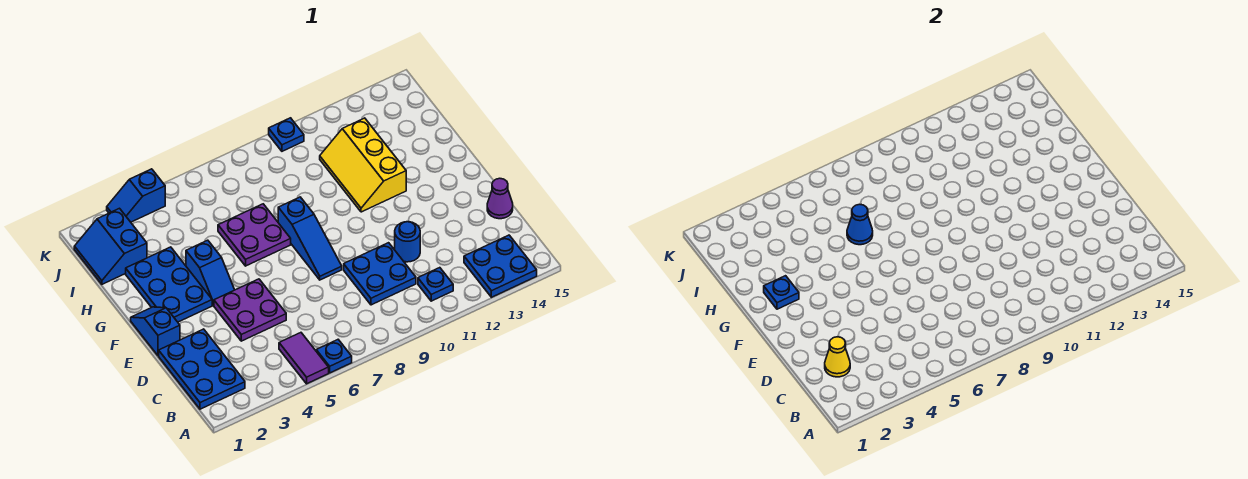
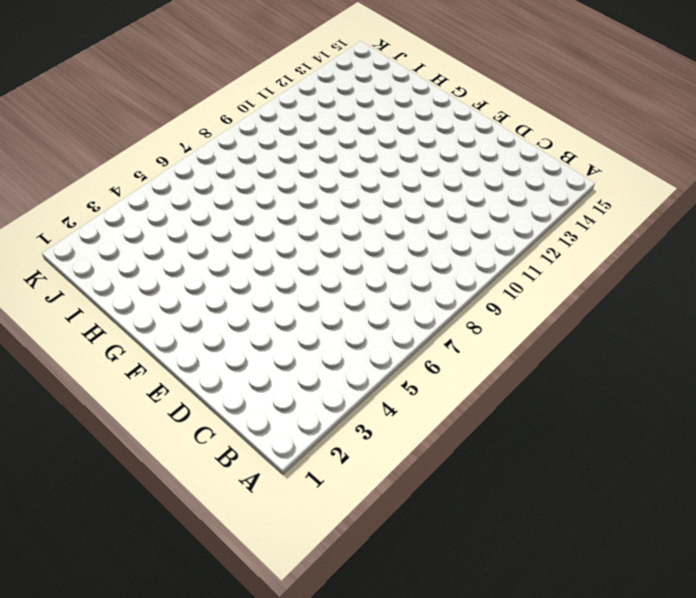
none -> purple 1x2 tile [279,333,329,384]
none -> blue 1x1 plate [316,340,352,373]
none -> blue 2x2 plate [464,235,537,297]

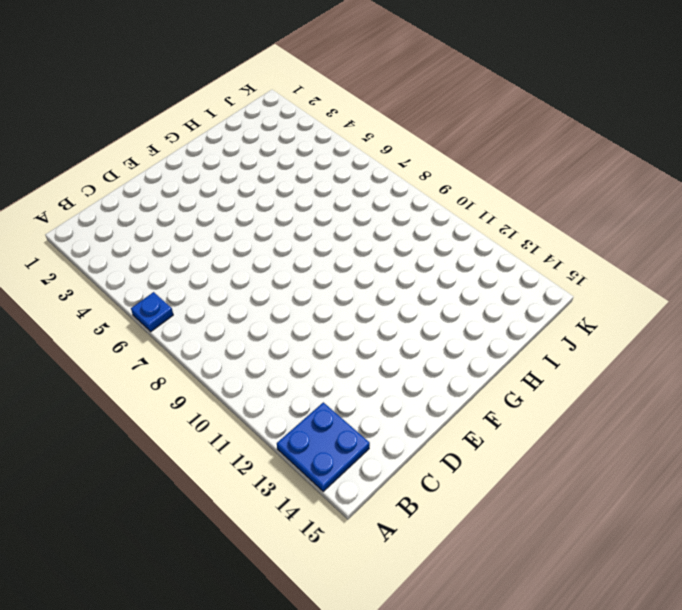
none -> purple 1x2 tile [279,333,329,384]
none -> blue 2x3 plate [159,329,245,409]
none -> blue 1x1 plate [418,268,453,301]

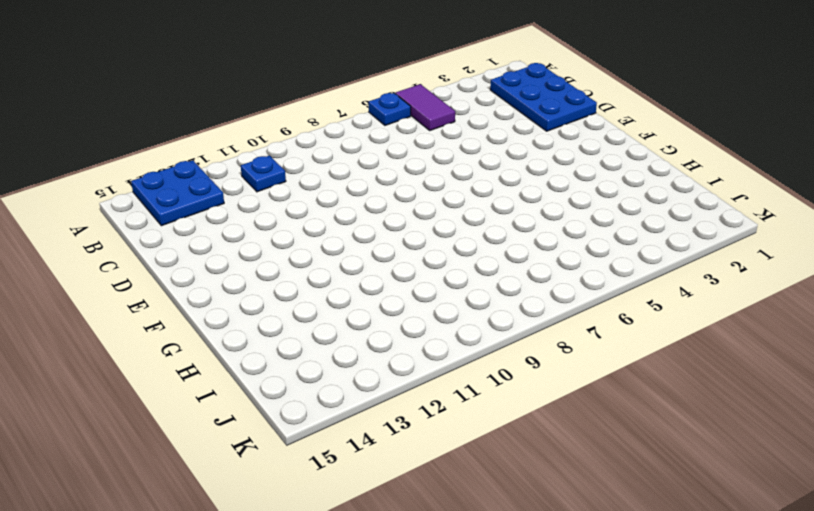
none -> blue 2x2 plate [344,243,416,305]
none -> purple 2x2 plate [214,279,286,341]
none -> blue 1x1 round brick [395,222,420,262]

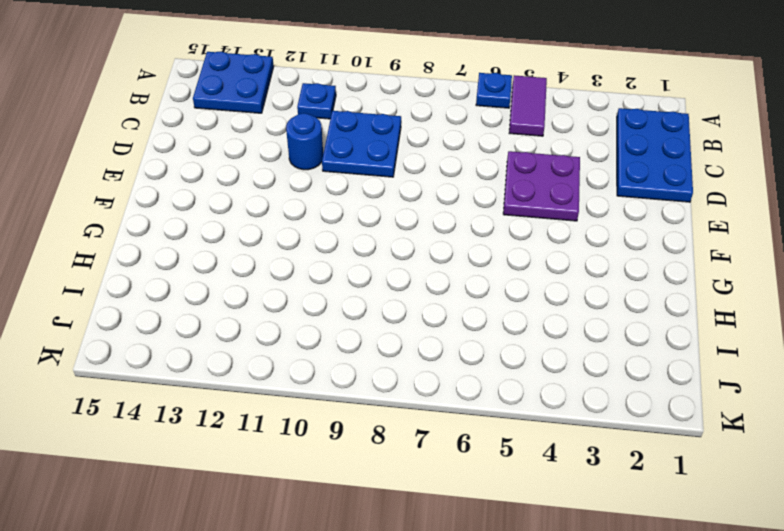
none -> purple 1x1 cone [487,178,513,219]
none -> blue 1x2 slope [131,307,180,356]
none -> blue 1x3 slope [278,197,342,280]

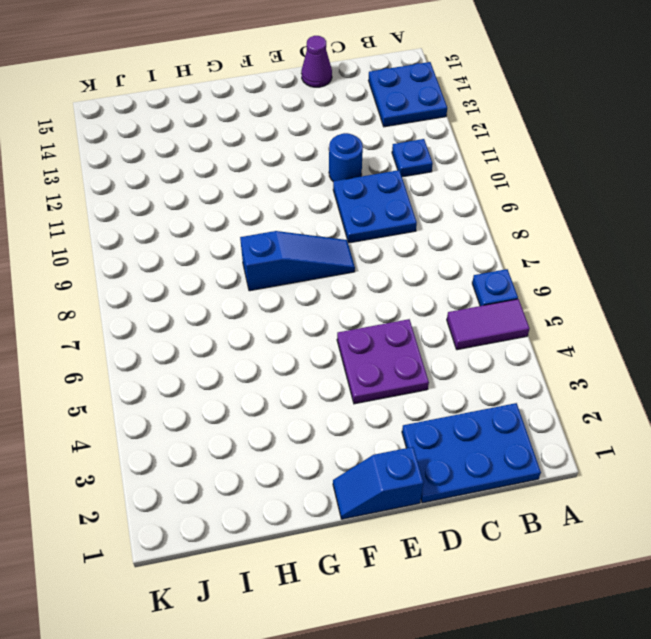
none -> blue 2x3 plate [126,247,212,322]
none -> blue 1x2 slope [186,240,234,305]
none -> purple 2x2 plate [218,204,291,266]

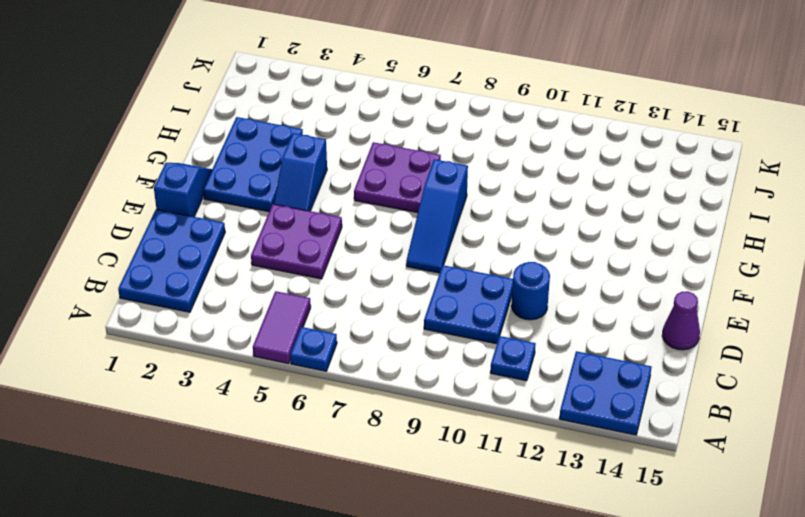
none -> yellow 2x3 slope [320,118,406,212]
none -> blue 2x2 slope [74,208,147,284]
none -> blue 1x2 slope [107,169,165,222]

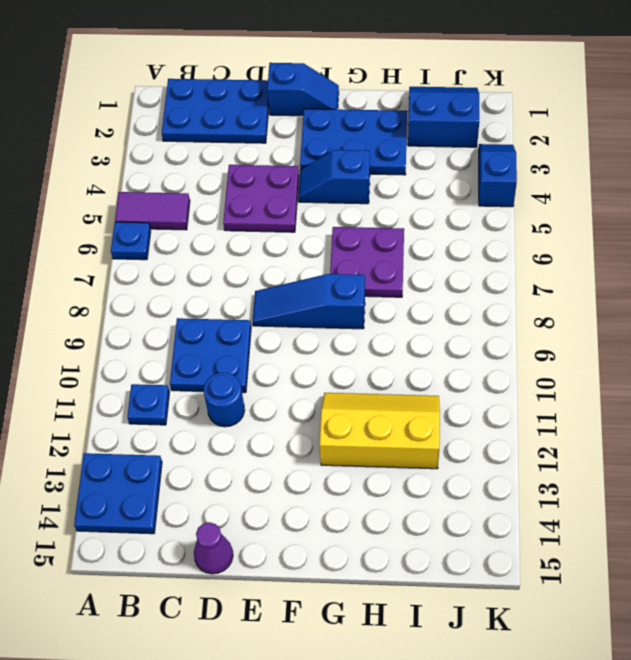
none -> blue 1x1 plate [269,118,304,151]
none -> yellow 1x1 cone [825,337,850,377]
none -> blue 1x1 plate [764,276,799,309]

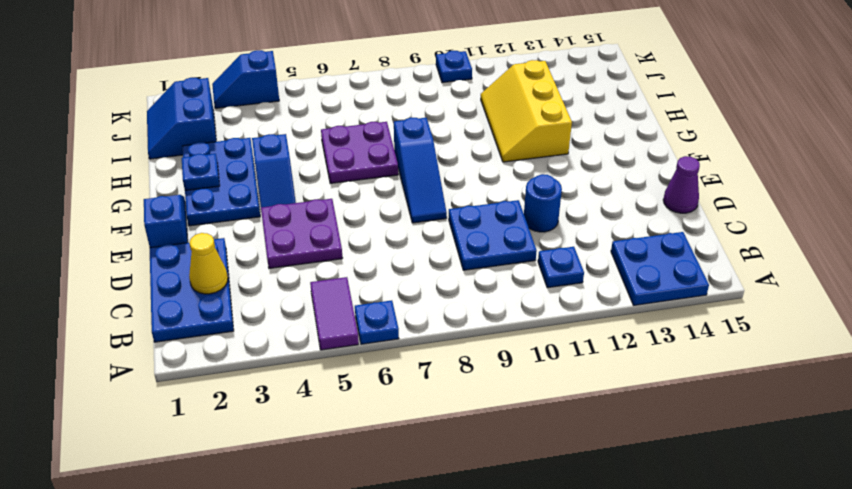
none -> blue 1x1 cone [847,204,873,245]

